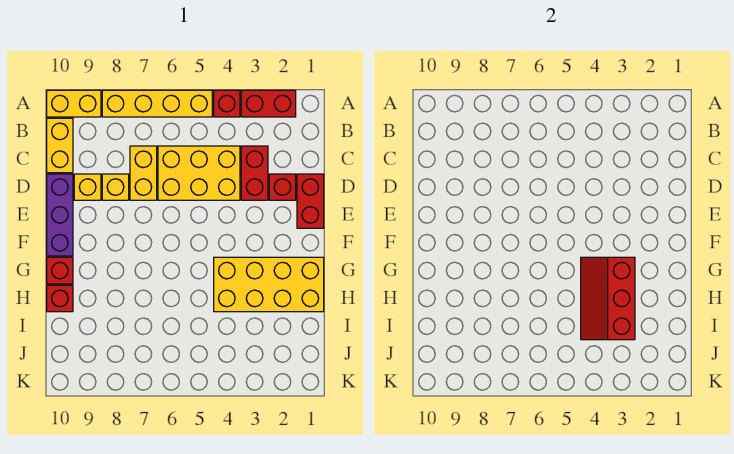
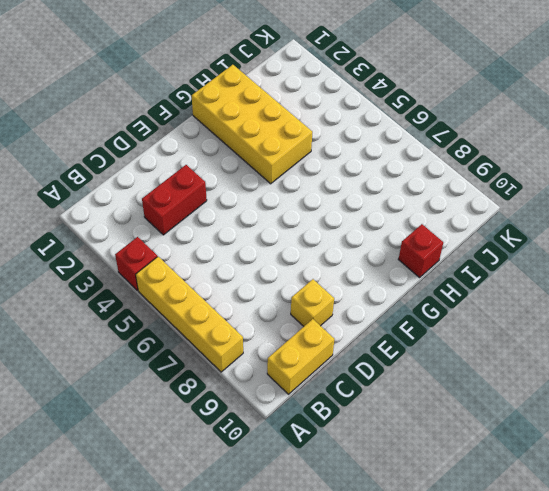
none -> red 1x2 brick [241,90,296,117]
none -> yellow 1x2 brick [47,90,101,117]
none -> yellow 2x3 brick [158,146,240,200]

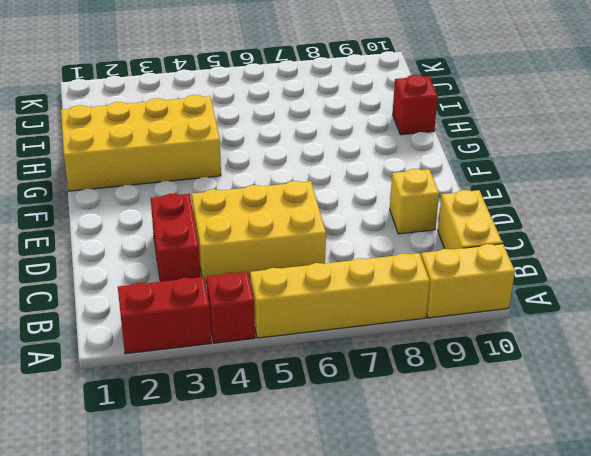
none -> yellow 1x2 brick [130,146,157,200]
none -> red 1x2 brick [297,174,324,228]
none -> red 1x1 brick [269,174,296,200]

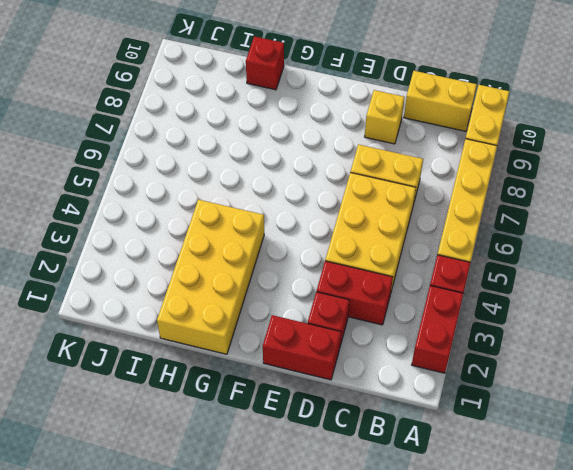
none -> yellow 1x1 brick [102,174,129,200]
none -> purple 1x3 brick [47,174,73,256]
none -> red 1x1 brick [47,257,73,284]

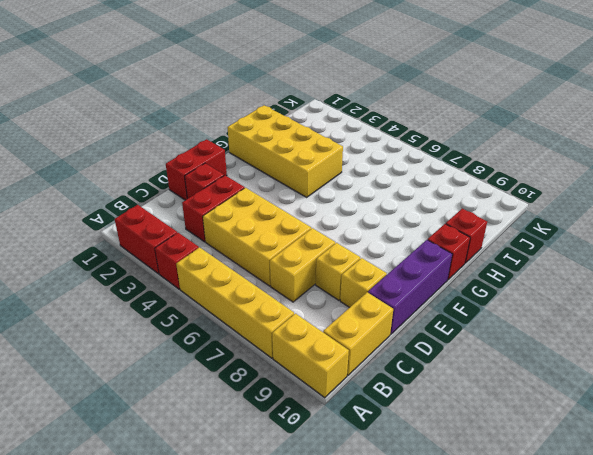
none -> red 2x3 slope [581,257,635,340]

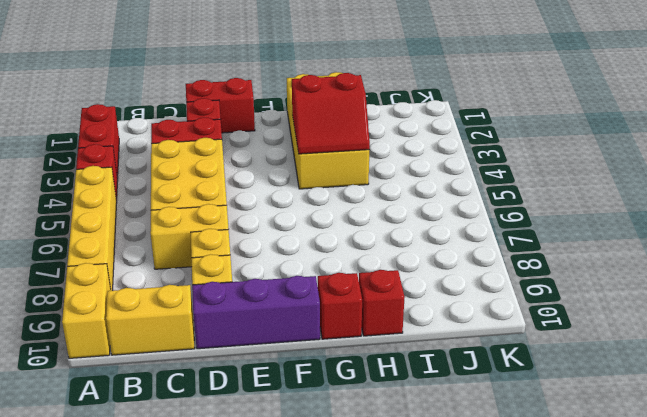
red 2x2 slope [292,73,370,154] -> red 2x3 slope [581,257,635,340]

